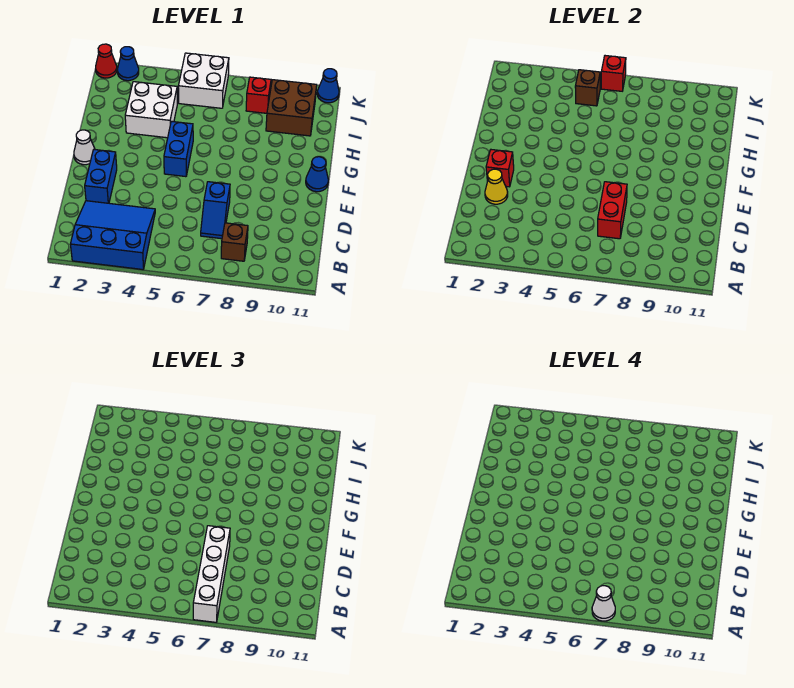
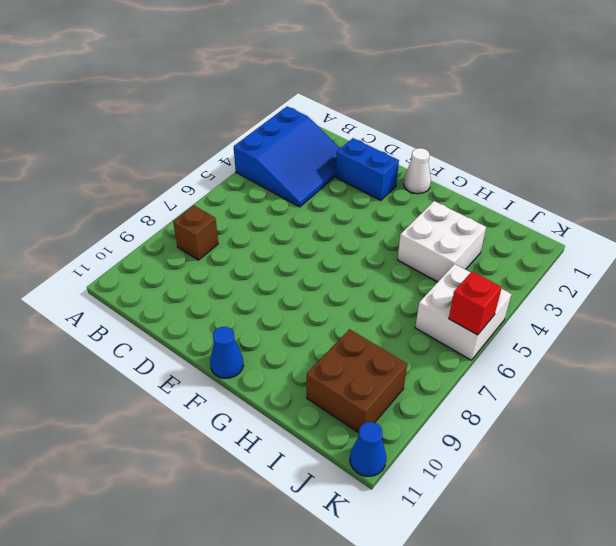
none -> blue 1x2 slope [201,182,230,239]
none -> blue 1x2 brick [164,121,193,177]
none -> red 1x1 brick [246,77,271,113]

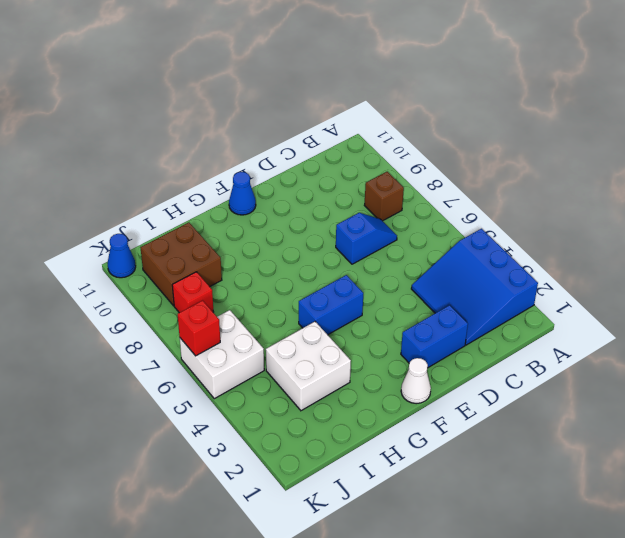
none -> red 1x1 cone [96,44,117,78]
none -> blue 1x1 cone [118,47,139,81]
none -> red 1x2 brick [598,182,627,239]

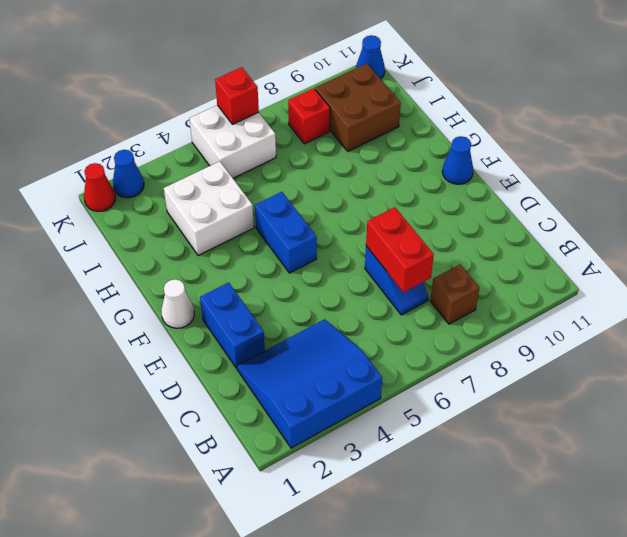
none -> yellow 1x1 cone [485,169,508,204]
none -> red 1x1 brick [486,150,514,187]
none -> brown 1x1 brick [575,70,600,106]

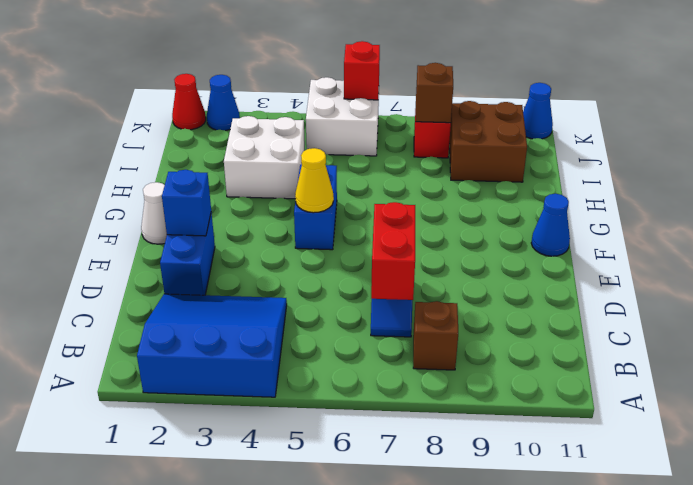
blue 1x1 brick [162,170,211,236] -> red 1x1 brick [486,150,514,187]
yellow 1x1 cone [295,148,334,213] -> yellow 1x1 cone moved to [485,169,508,204]
brown 1x1 brick [416,63,453,123] -> brown 1x1 brick moved to [575,70,600,106]
none -> white 1x4 brick [193,526,230,622]
none -> white 1x1 cone [592,586,615,621]

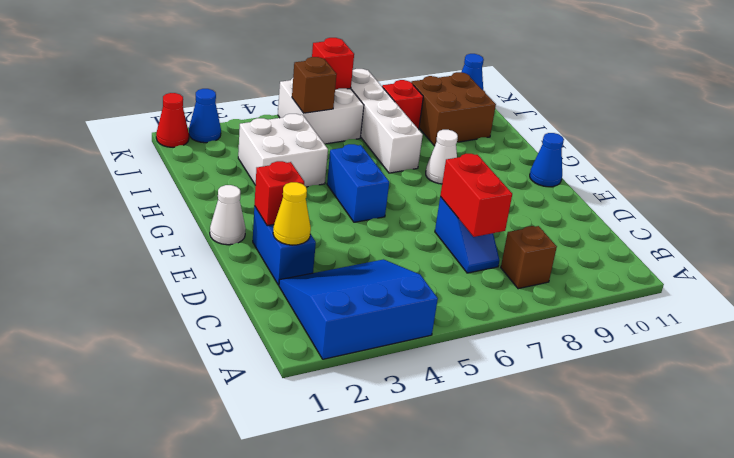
white 1x1 cone [426,130,458,184] -> white 1x1 cone moved to [592,586,615,621]
white 1x4 brick [351,69,423,173] -> white 1x4 brick moved to [193,526,230,622]

